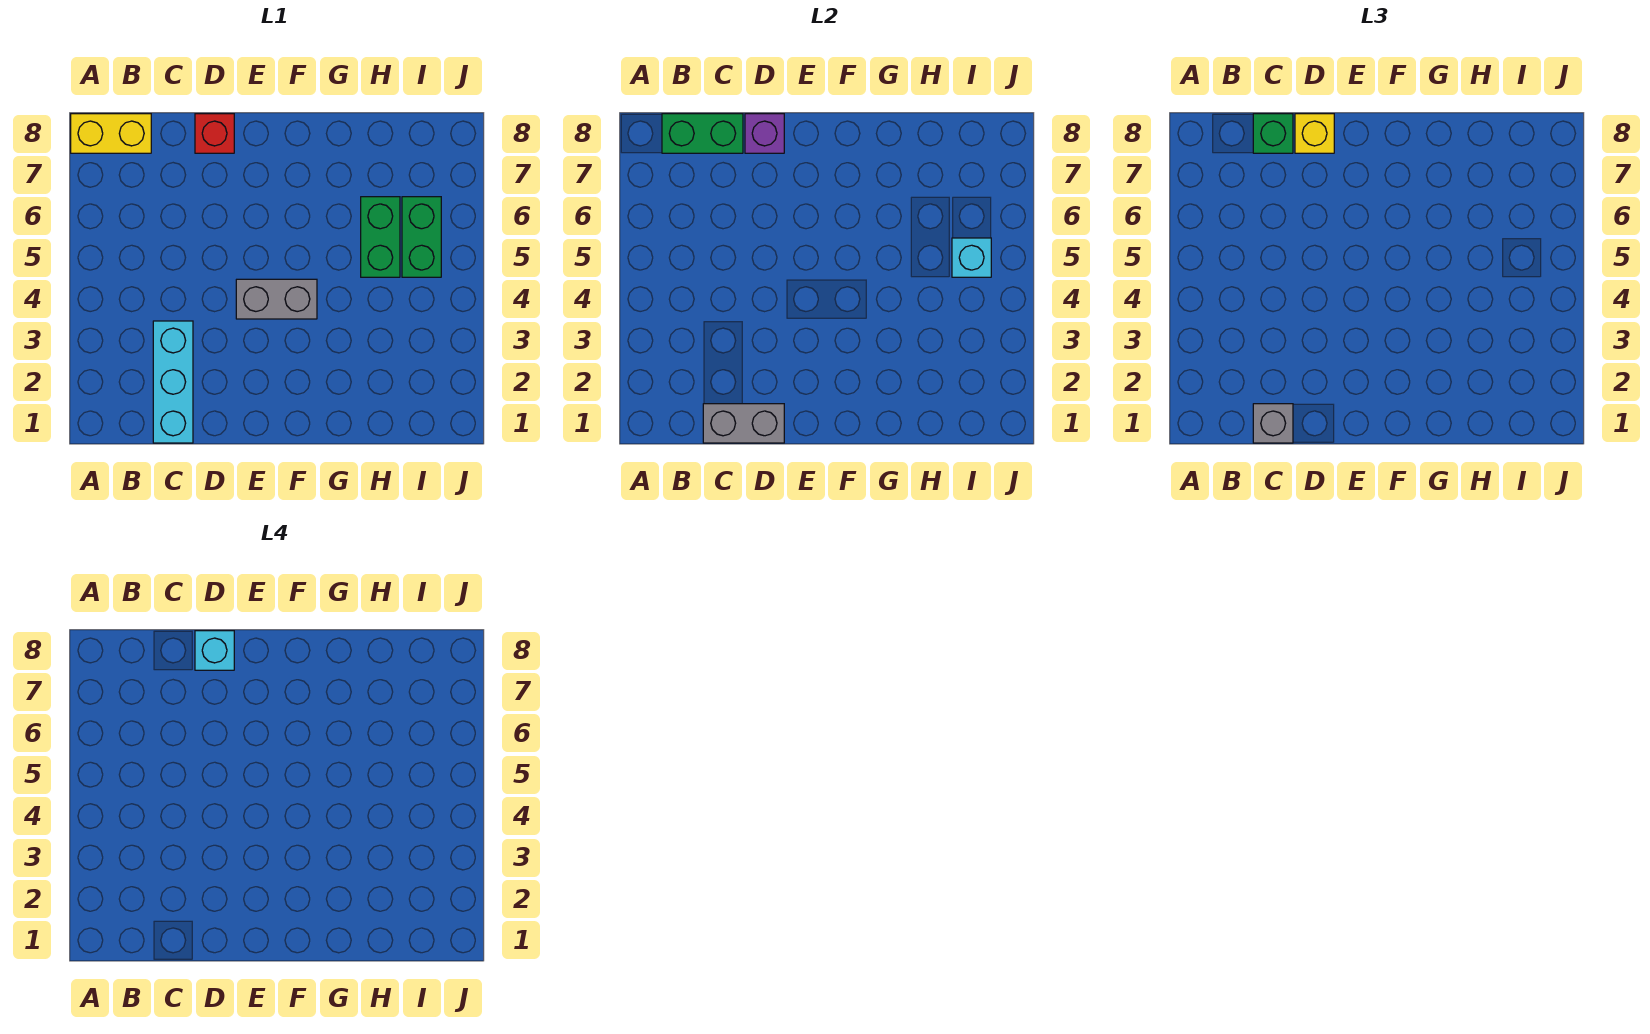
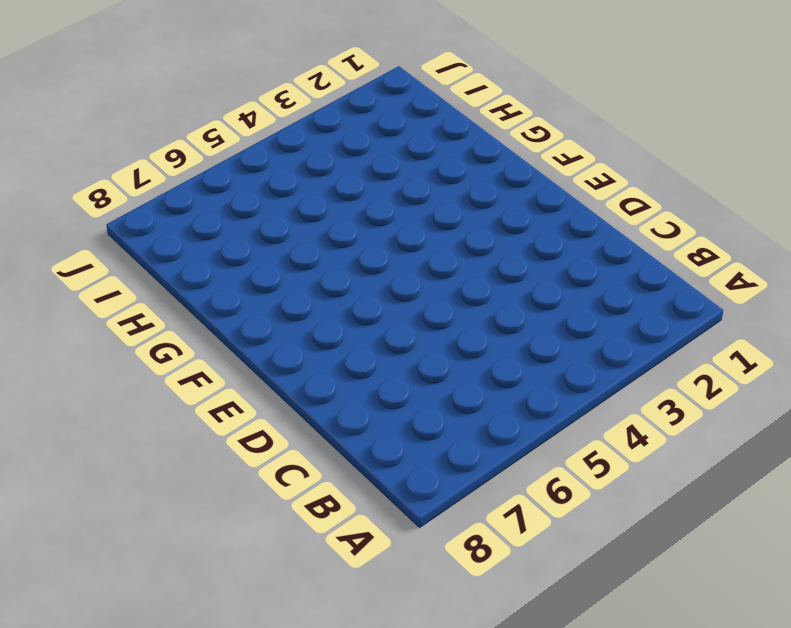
none -> yellow 1x2 brick [71,114,151,153]
none -> cyan 1x3 brick [153,321,193,443]
none -> red 1x1 brick [195,114,234,153]

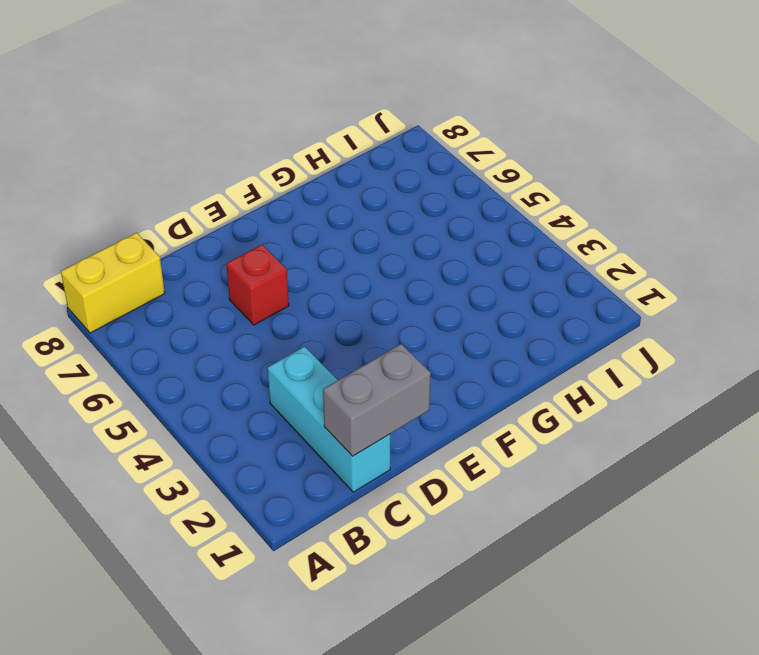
red 1x1 brick [226,245,289,325] -> red 1x1 brick moved to [195,114,234,153]
none -> grey 1x2 brick [236,279,317,319]
none -> green 1x2 brick [361,197,400,277]
none -> green 1x2 brick [402,197,441,277]

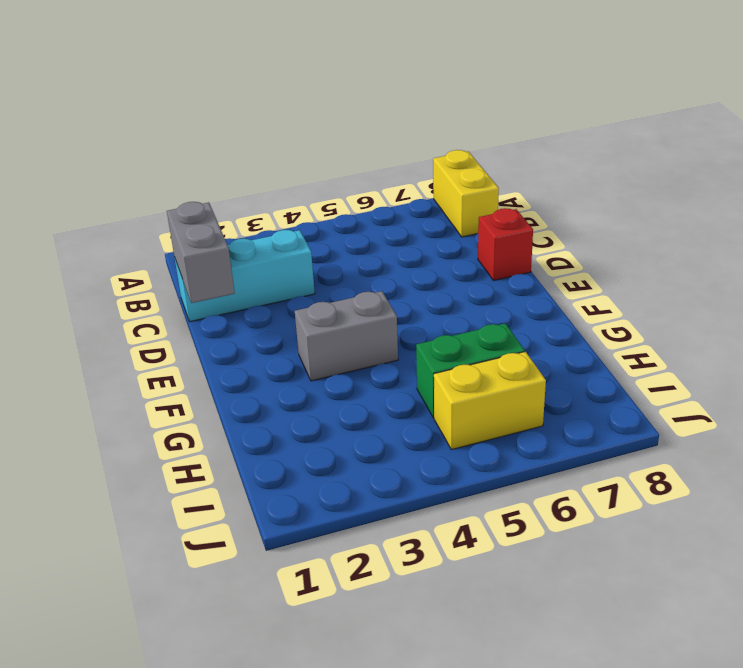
grey 1x2 brick [295,291,398,381] -> grey 1x2 brick turned to [236,279,317,319]
yellow 1x2 brick [434,352,546,450] -> green 1x2 brick [402,197,441,277]
none -> green 1x2 brick [662,114,743,153]
none -> purple 1x1 brick [745,114,784,153]
none -> cyan 1x1 brick [952,238,991,277]

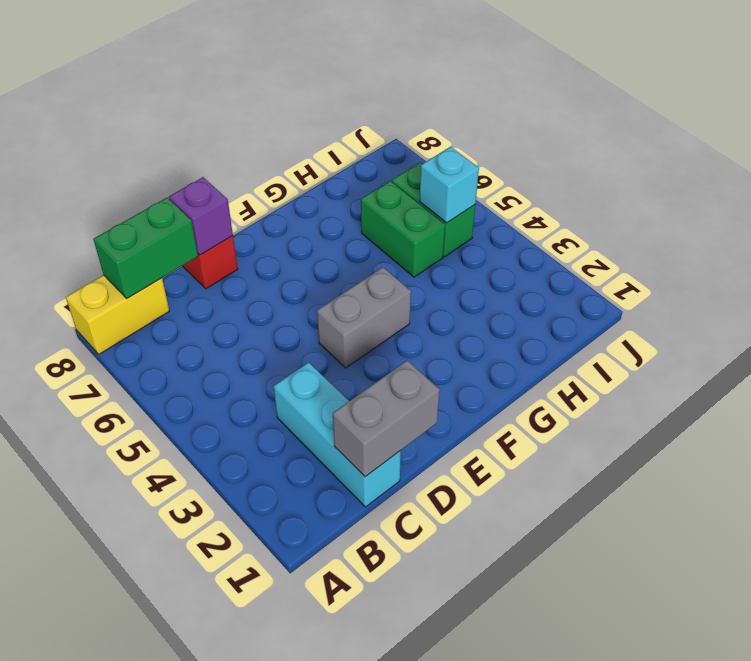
none -> grey 1x1 brick [1253,404,1293,443]
none -> green 1x1 brick [1253,114,1293,153]
none -> yellow 1x1 brick [1295,114,1334,153]

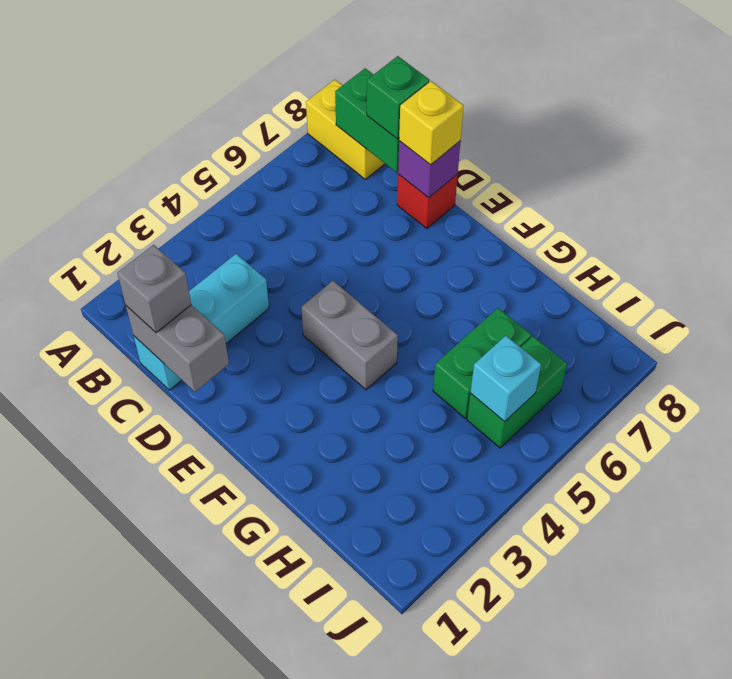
none -> cyan 1x1 brick [195,631,234,670]

